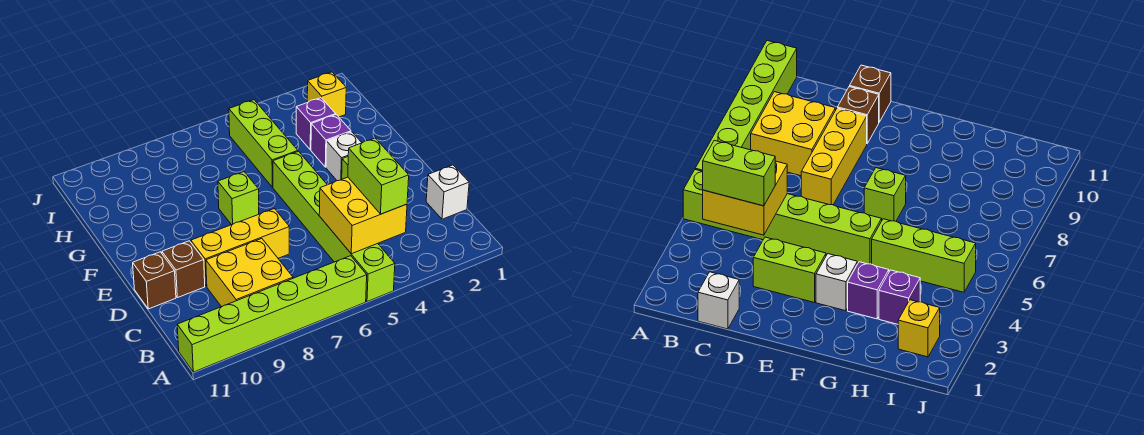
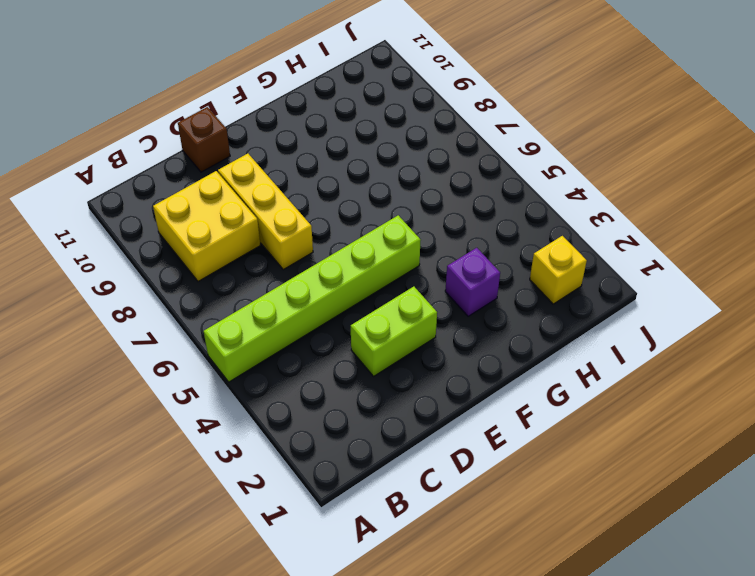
none -> lime 1x6 brick [177,256,367,372]
none -> white 1x1 brick [426,165,469,219]
none -> brown 1x1 brick [162,241,205,298]

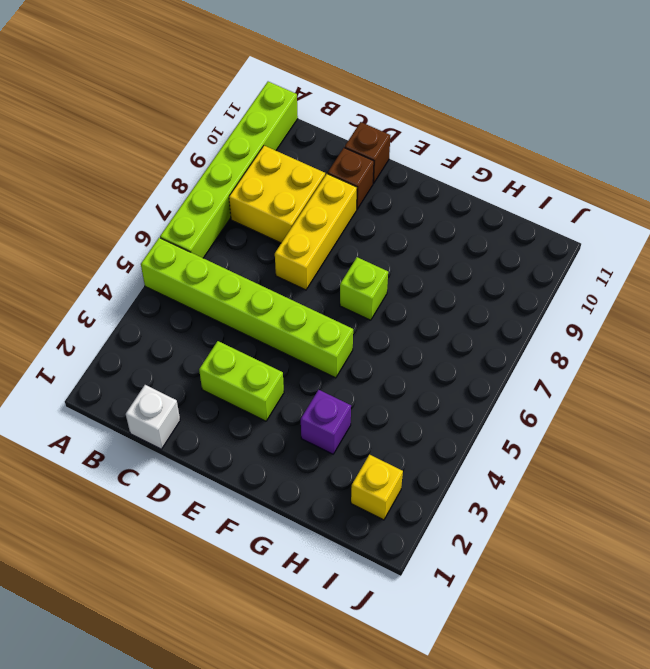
none -> white 1x1 brick [326,132,362,181]
none -> lime 1x3 brick [229,100,298,187]
none -> purple 1x1 brick [296,98,336,150]

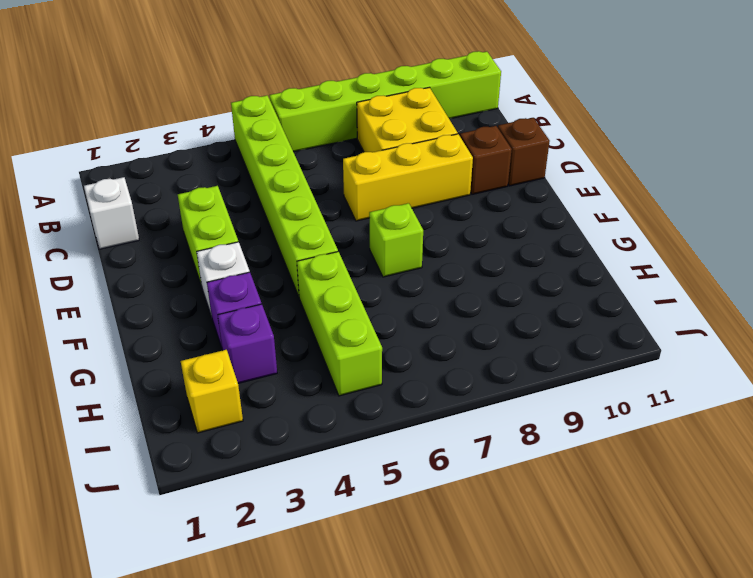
none -> yellow 2x2 brick [319,177,407,254]
none -> lime 1x2 brick [348,138,409,214]

